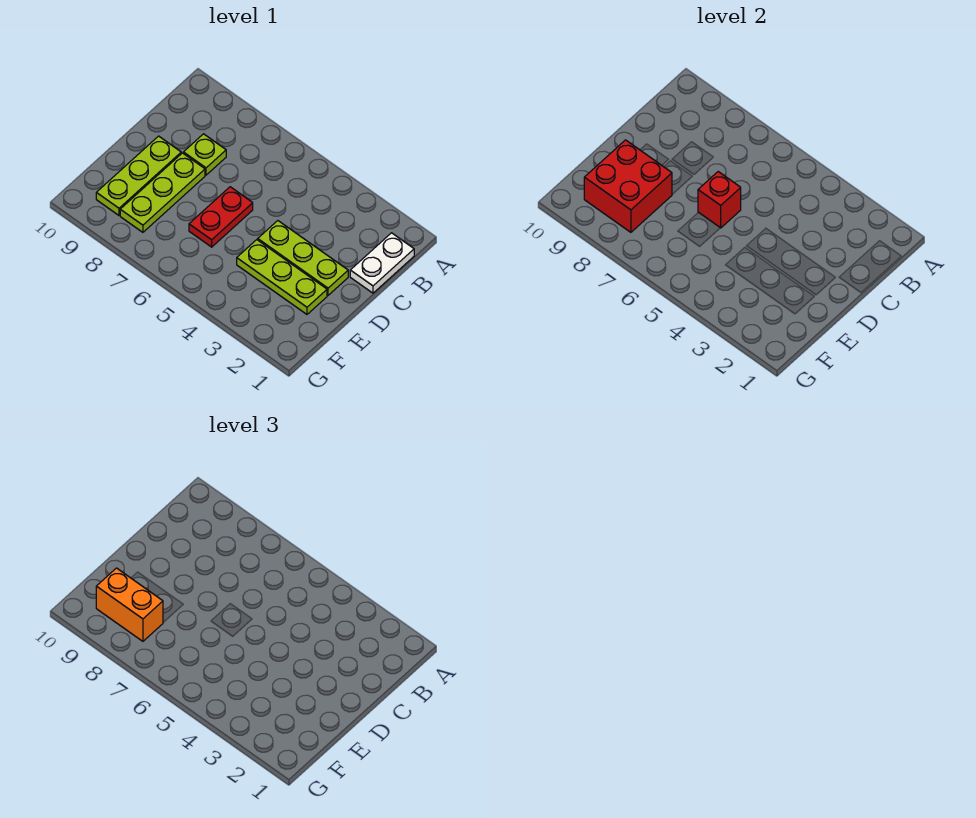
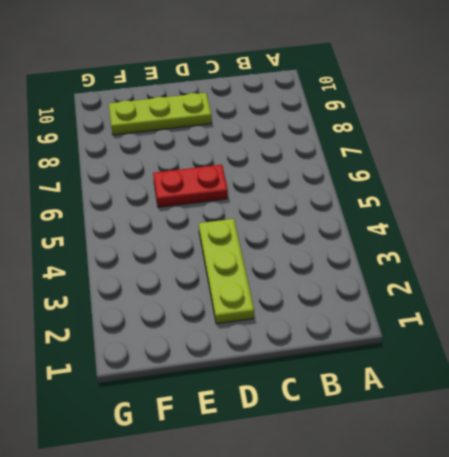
none -> white 1x2 plate [350,233,414,293]
none -> lime 1x1 plate [183,134,226,175]

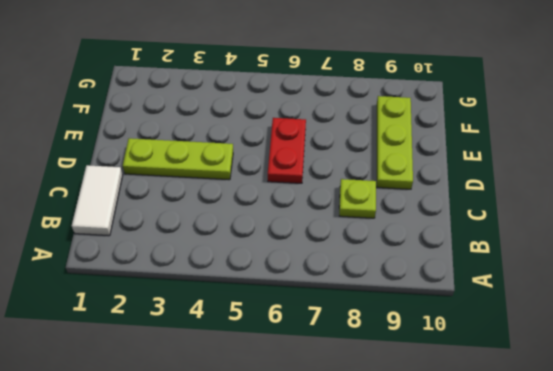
white 1x2 tile [72,165,123,236] -> white 1x2 plate [350,233,414,293]
none -> lime 1x3 plate [120,153,205,232]
none -> lime 1x3 plate [237,240,327,314]

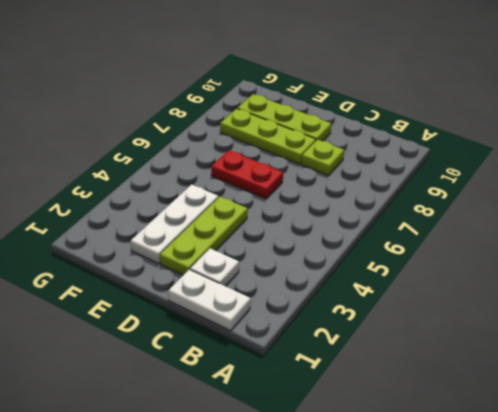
white 1x1 plate [190,248,239,286] -> none
white 1x3 plate [131,184,218,264] -> lime 1x3 plate [237,240,327,314]
none -> red 1x1 brick [698,172,741,228]
none -> red 2x2 brick [584,140,672,232]

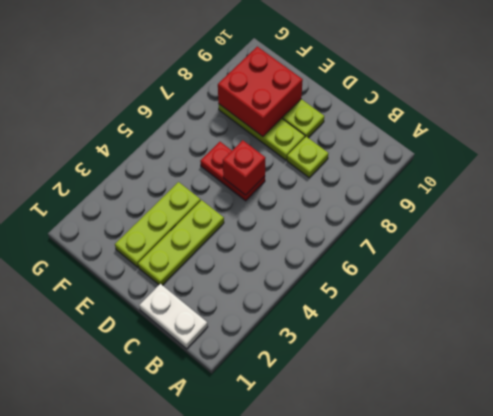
none -> orange 1x2 brick [96,568,163,641]

